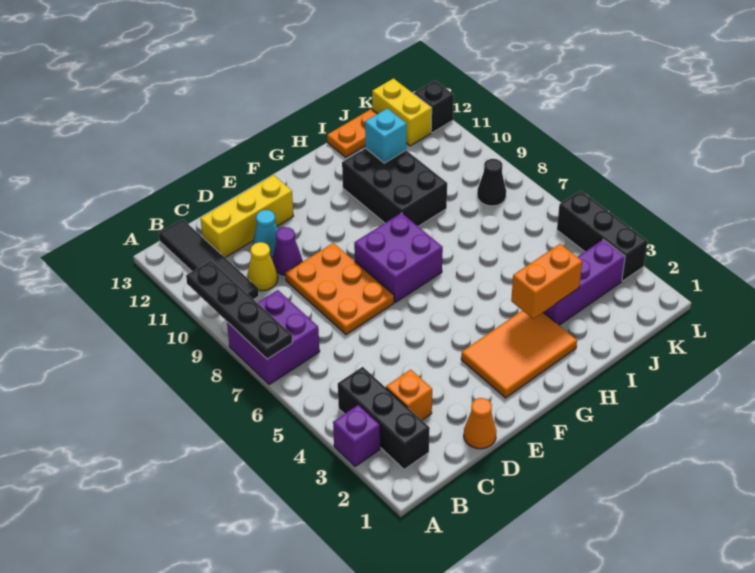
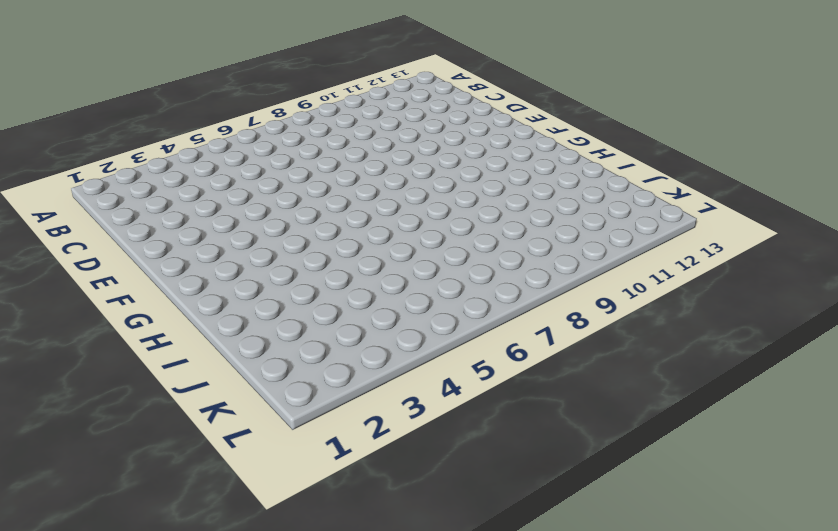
none -> purple 1x1 brick [333,405,380,466]
none -> purple 2x2 brick [227,290,320,385]
none -> black 1x3 brick [338,367,430,469]

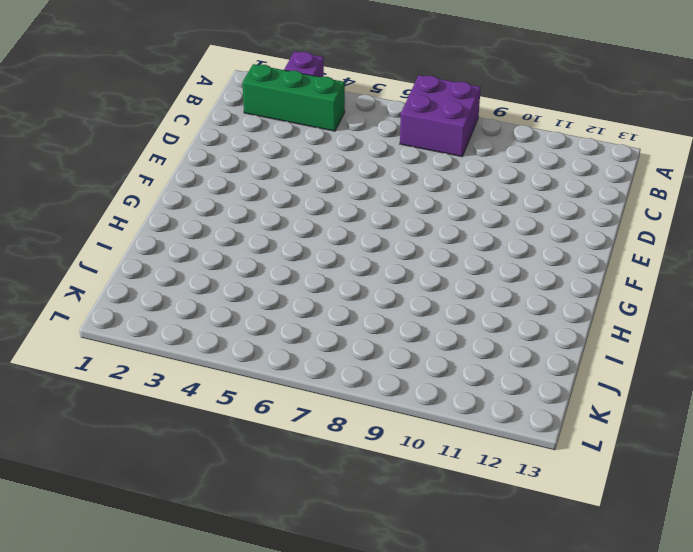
green 1x3 brick [242,64,345,131] -> black 1x3 brick [338,367,430,469]
none -> black 1x4 tile [159,219,259,299]
none -> orange 1x1 brick [386,370,432,420]
none -> yellow 1x1 cone [247,242,278,291]

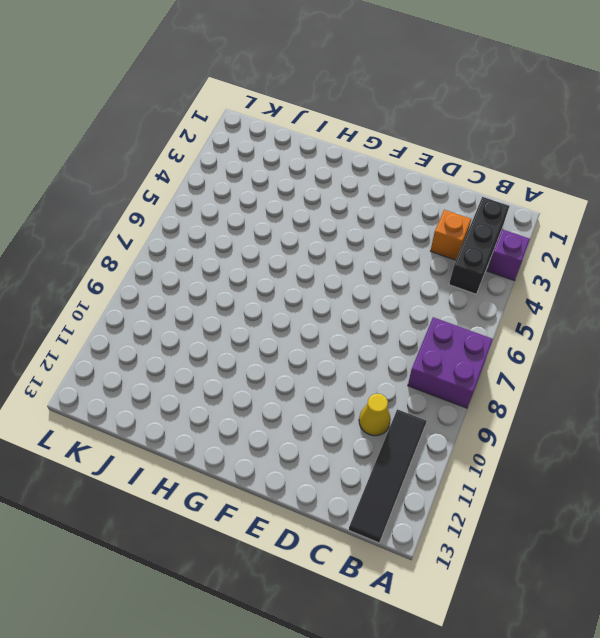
none -> yellow 1x3 brick [200,175,293,257]
none -> orange 1x1 cone [464,398,496,449]
none -> orange 2x3 plate [285,243,394,335]

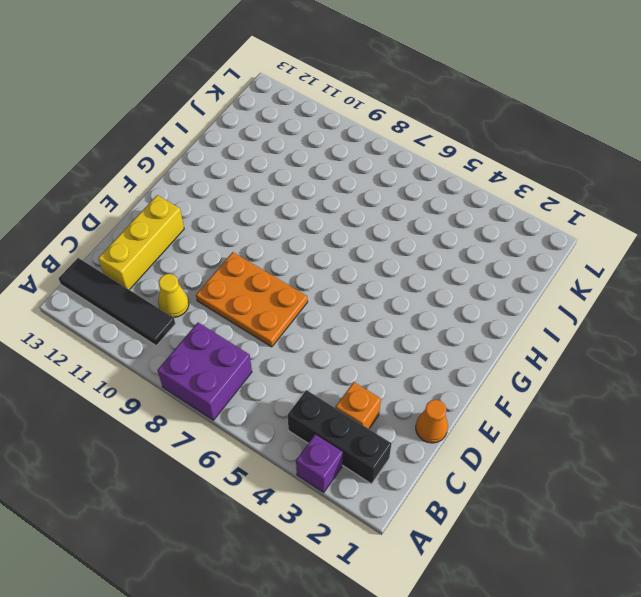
none -> purple 1x1 cone [272,227,302,275]
none -> cyan 1x1 cone [253,210,278,257]
none -> orange 2x3 tile [461,311,577,398]

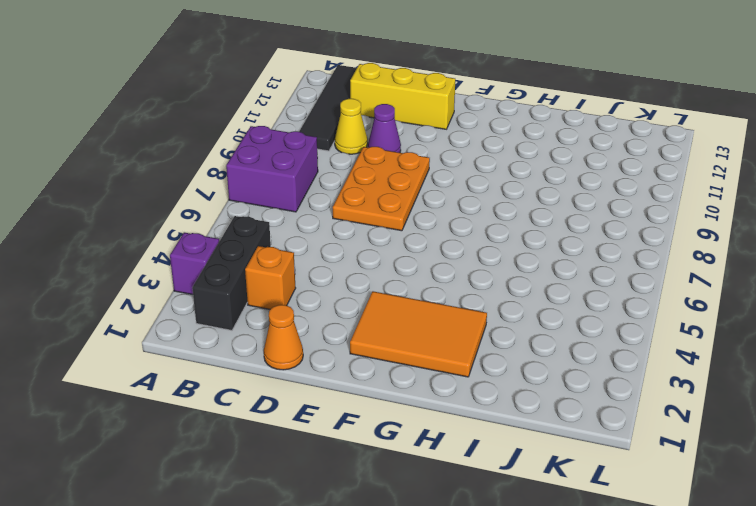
none -> cyan 1x1 cone [253,210,278,257]
none -> purple 2x2 brick [354,213,443,302]
none -> black 2x3 brick [342,148,447,226]

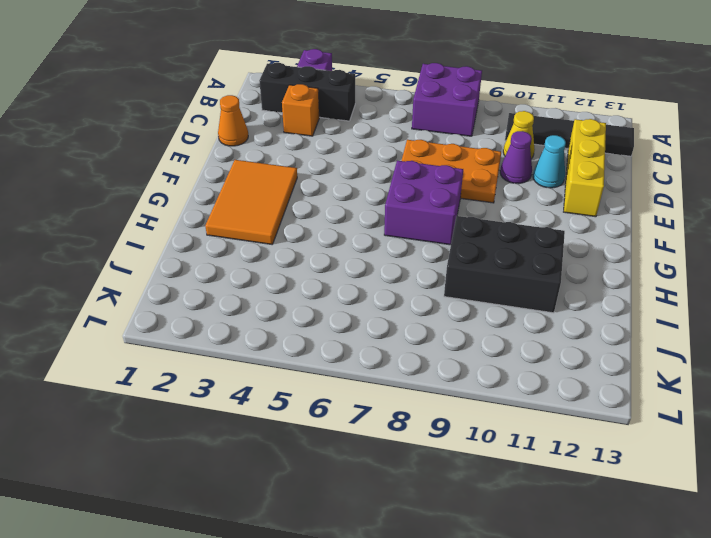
none -> purple 1x3 brick [543,240,625,325]
none -> orange 1x2 plate [327,109,377,157]
none -> black 1x1 cone [477,159,506,206]

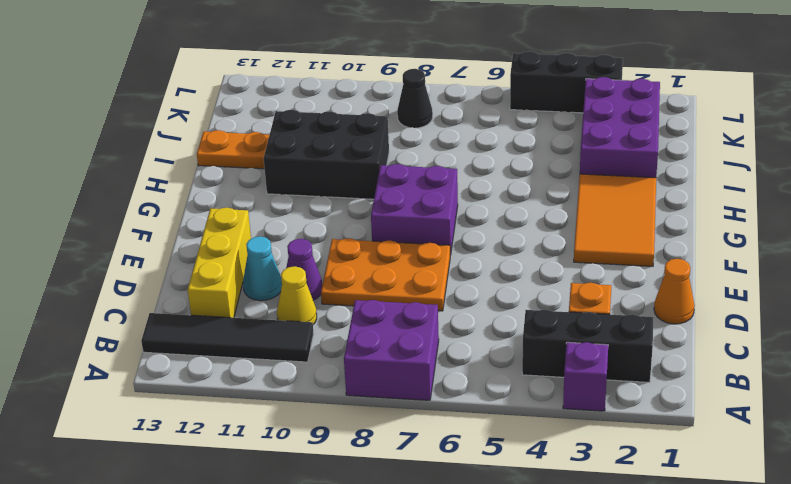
purple 2x3 brick [580,77,660,178] -> purple 1x3 brick [543,240,625,325]
orange 1x2 plate [197,130,269,169] -> orange 1x2 plate turned to [327,109,377,157]
none -> yellow 1x2 brick [372,79,432,146]
none -> black 1x1 brick [414,81,454,133]
none -> black 1x4 plate [186,261,292,359]

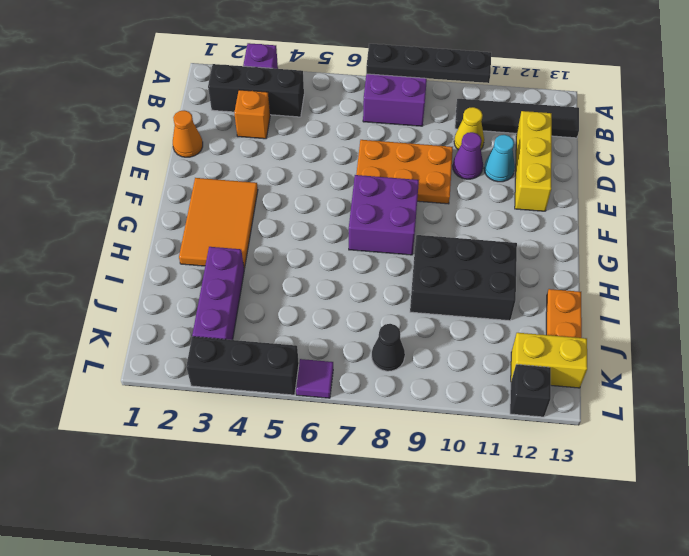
purple 1x1 tile [296,359,333,398] -> none
none -> orange 1x2 brick [511,244,582,319]
none -> cyan 1x1 brick [365,108,407,163]

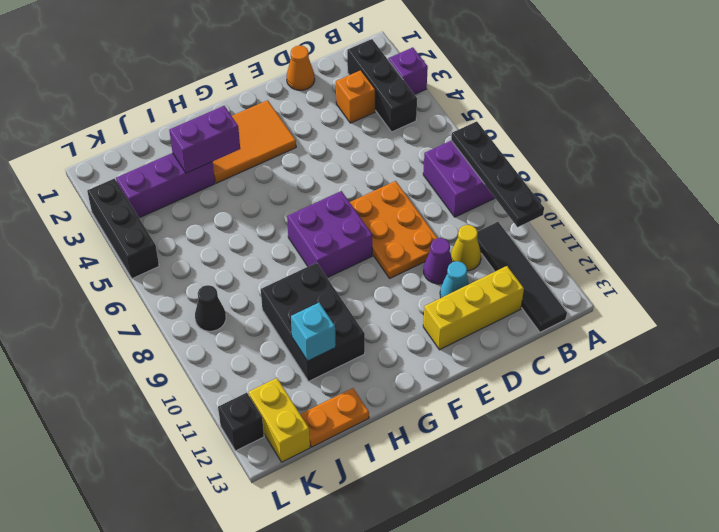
purple 1x2 brick [169,106,240,173] -> orange 1x2 brick [511,244,582,319]

